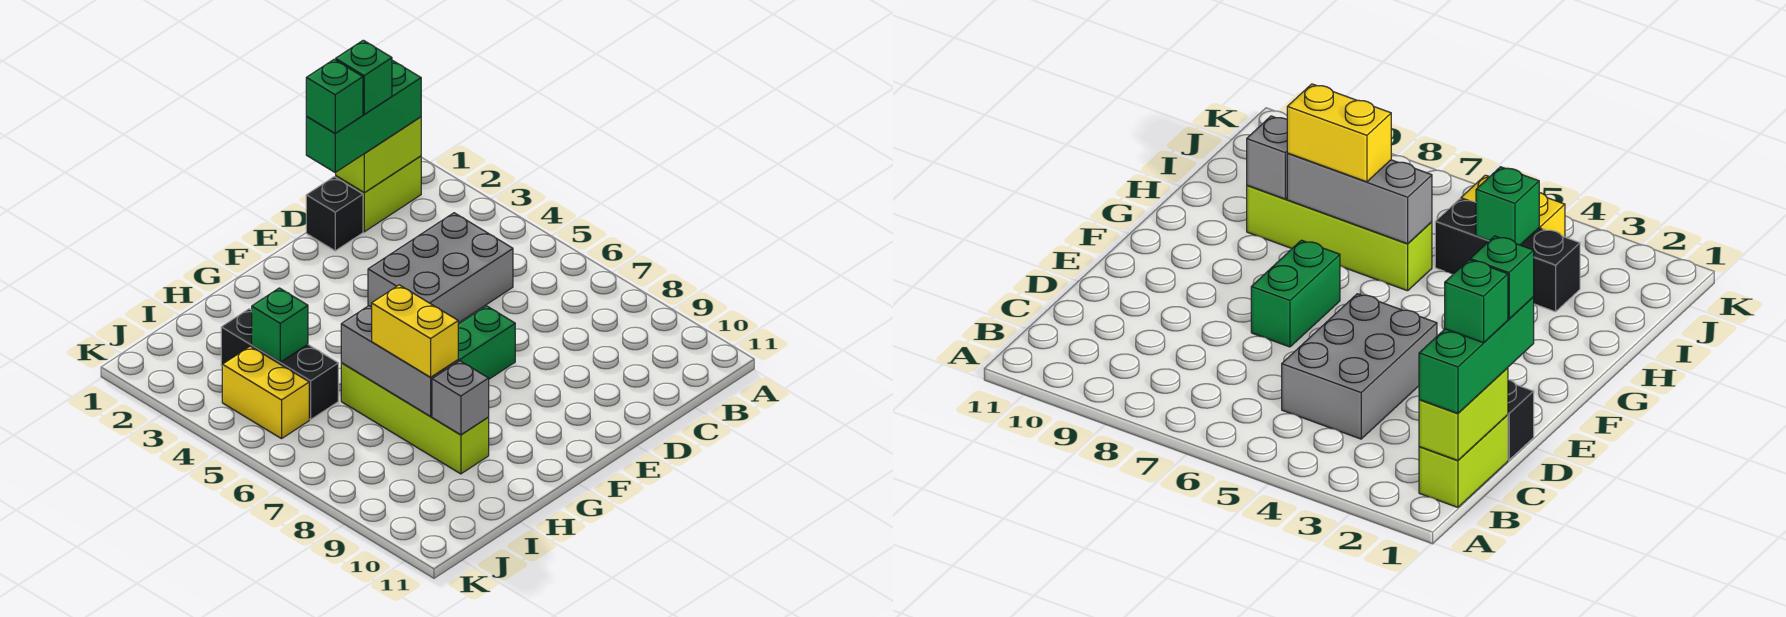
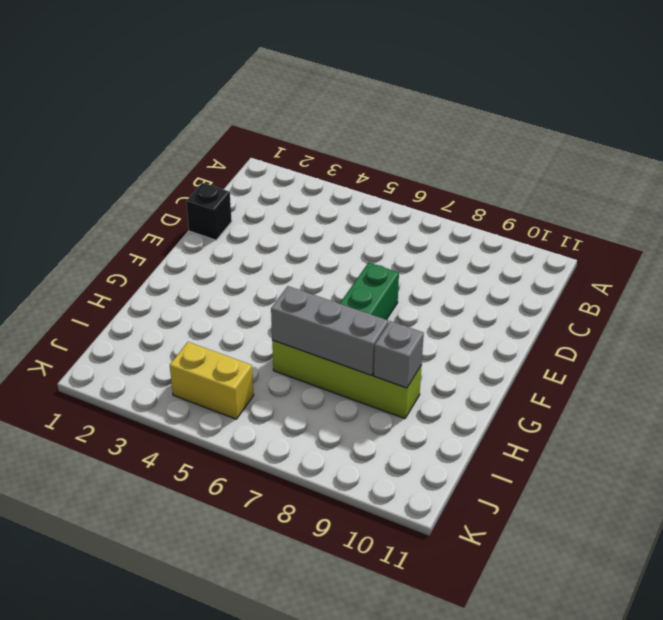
none -> lime 1x2 brick [336,156,421,232]
none -> grey 2x3 brick [368,213,513,323]
none -> black 1x3 brick [221,309,338,419]

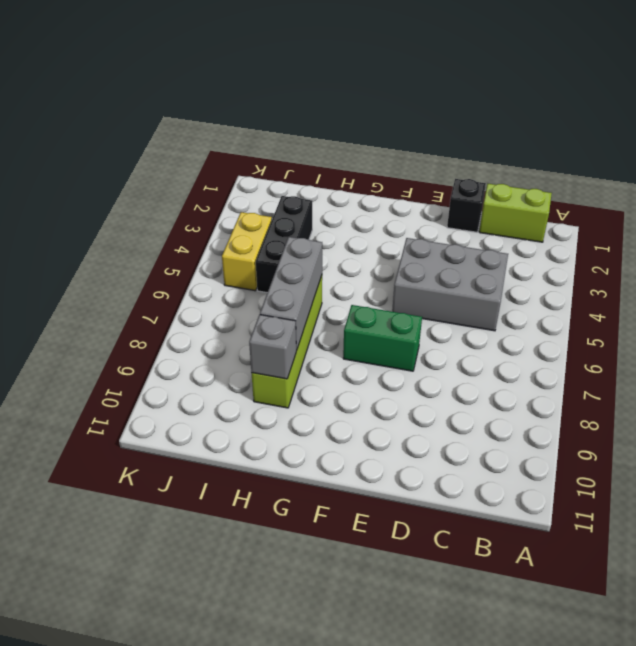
none -> lime 1x2 brick [336,117,421,192]
none -> green 1x1 brick [252,288,308,362]
none -> green 1x3 brick [306,60,421,173]

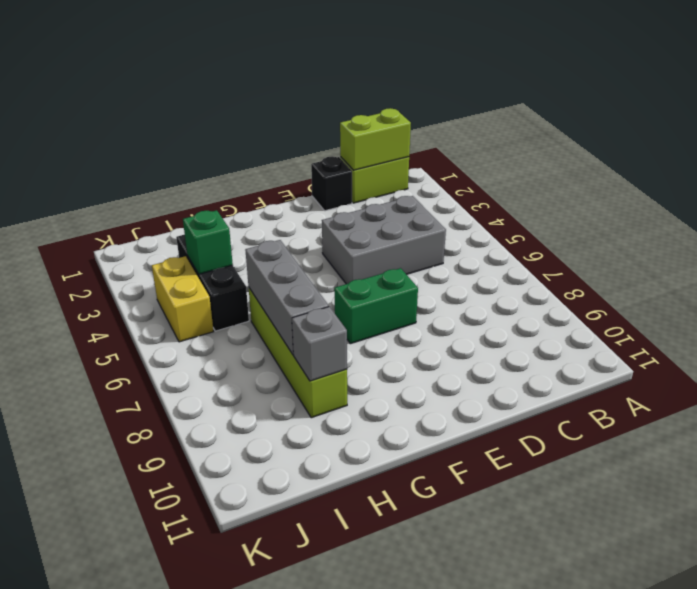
none -> green 1x3 brick [306,60,421,173]
none -> yellow 1x2 brick [372,285,458,377]
none -> green 1x1 brick [336,40,392,114]

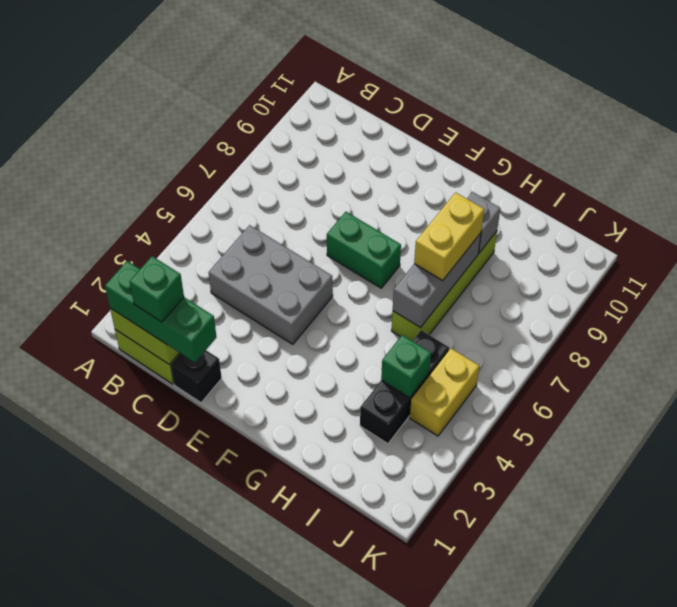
none -> green 1x1 brick [306,59,363,133]

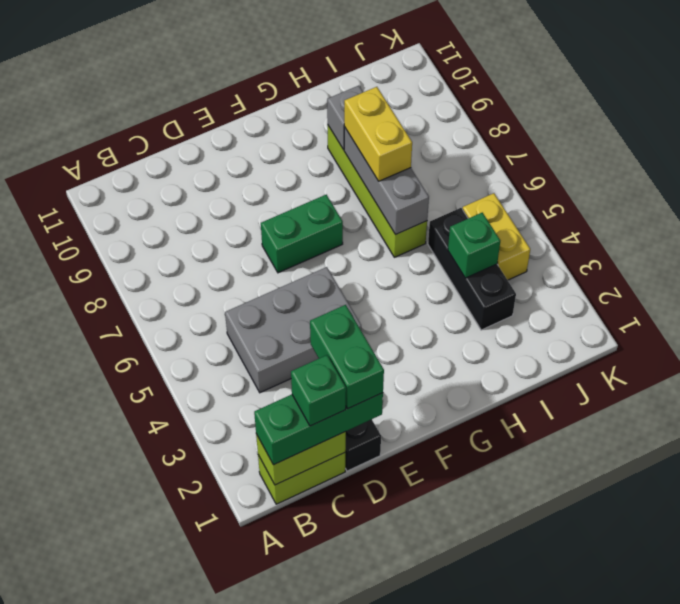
green 1x2 brick [310,305,384,408] -> green 1x1 brick [306,59,363,133]

